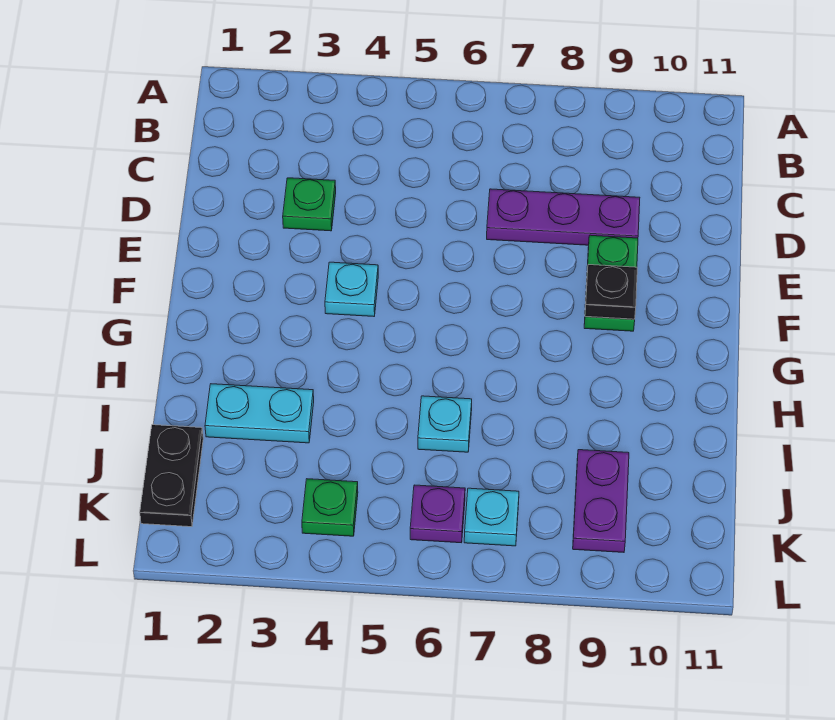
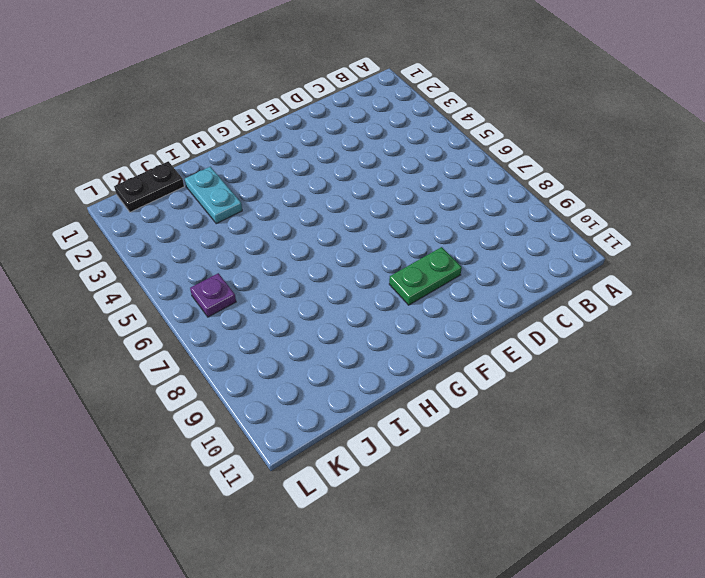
none -> green 1x1 plate [283,178,336,231]
none -> purple 1x3 plate [487,189,640,245]
none -> cyan 1x1 plate [325,262,378,316]

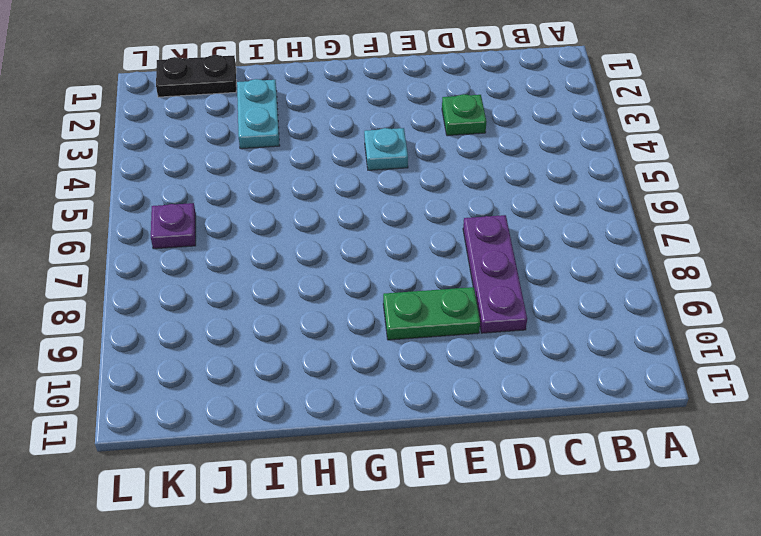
none -> cyan 1x1 plate [418,396,472,452]
none -> purple 1x2 plate [573,450,629,552]
none -> green 1x1 plate [302,479,358,536]

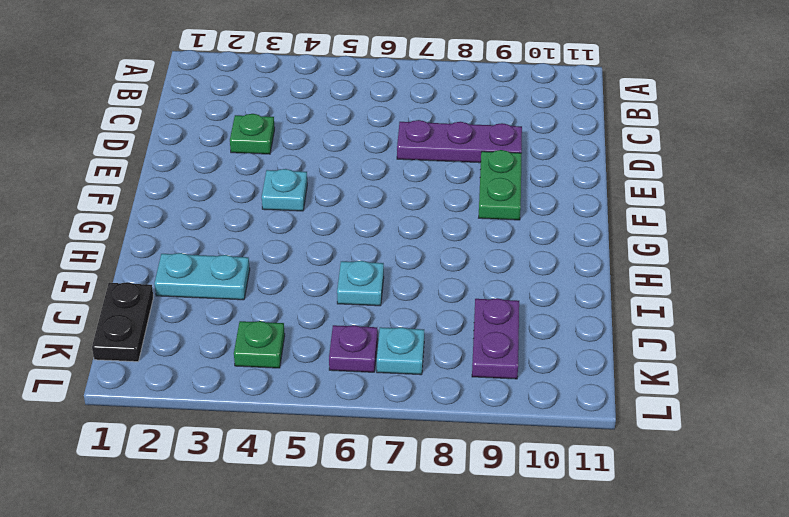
none -> black 1x1 plate [585,265,637,319]

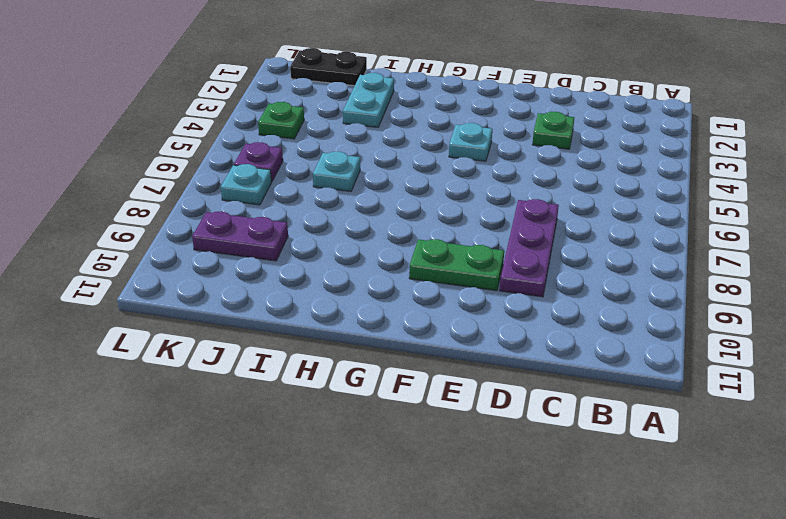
none -> black 1x1 plate [585,265,637,319]

